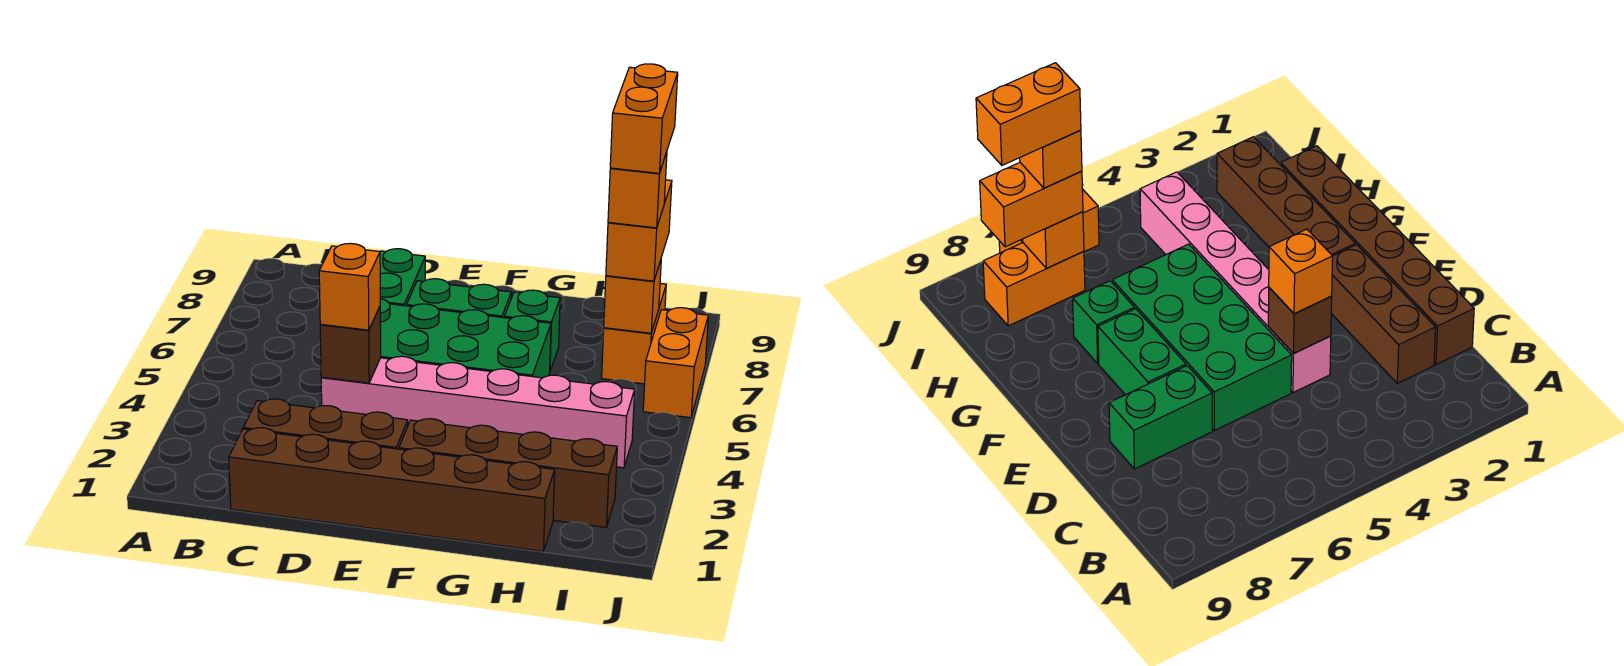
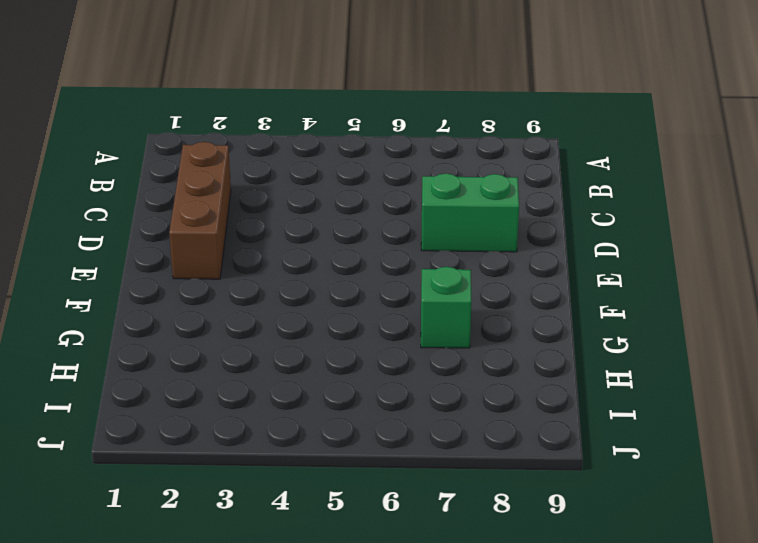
none -> brown 1x6 brick [229,428,555,551]
none -> pink 1x6 brick [321,356,635,468]
none -> green 2x4 brick [380,299,551,378]

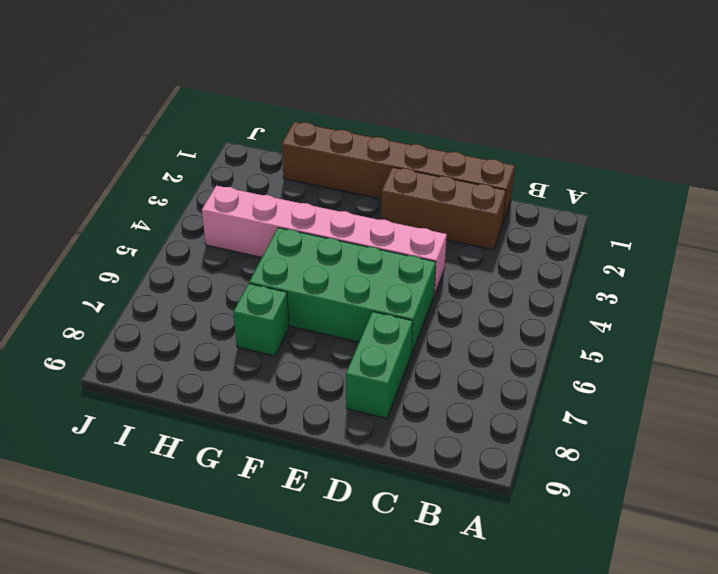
none -> green 1x2 brick [407,279,511,318]
none -> brown 1x4 brick [399,419,617,527]
none -> orange 1x2 brick [602,283,666,384]

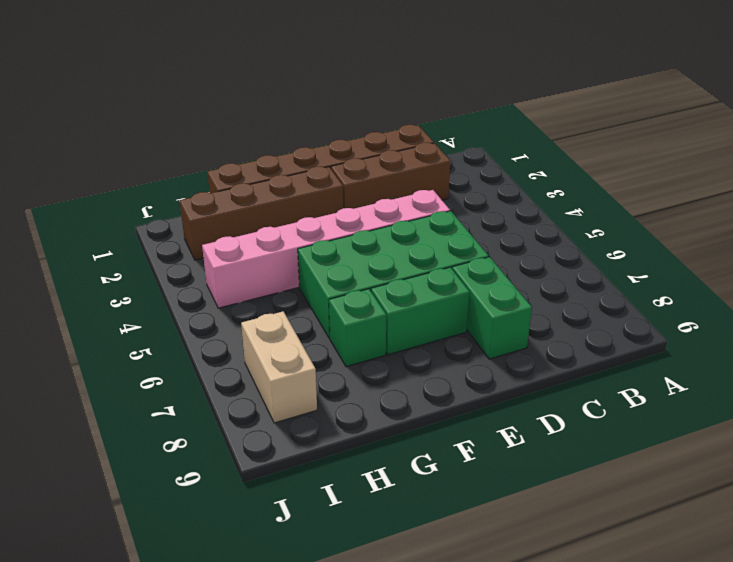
tan 1x2 brick [241,311,317,423] -> orange 1x2 brick [602,283,666,384]
none -> orange 1x2 brick [643,308,708,418]
none -> brown 1x1 brick [320,307,381,383]
none -> orange 1x1 brick [604,260,661,333]

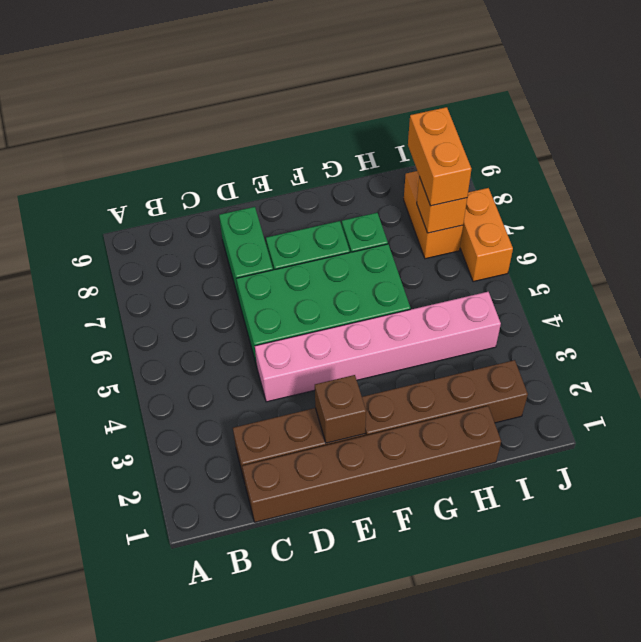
brown 1x1 brick [315,375,366,443] -> brown 1x1 brick moved to [320,307,381,383]
none -> orange 1x1 brick [319,243,380,330]
none -> orange 1x1 brick [608,152,667,228]
none -> orange 1x2 brick [610,64,678,173]

